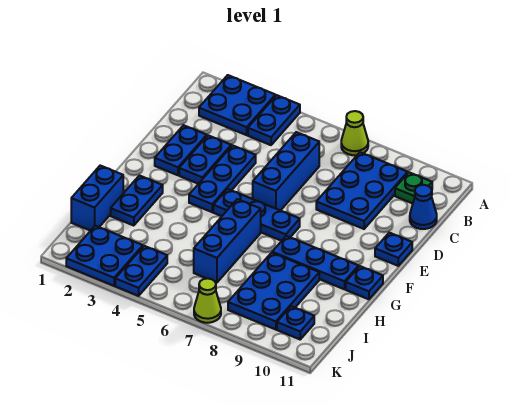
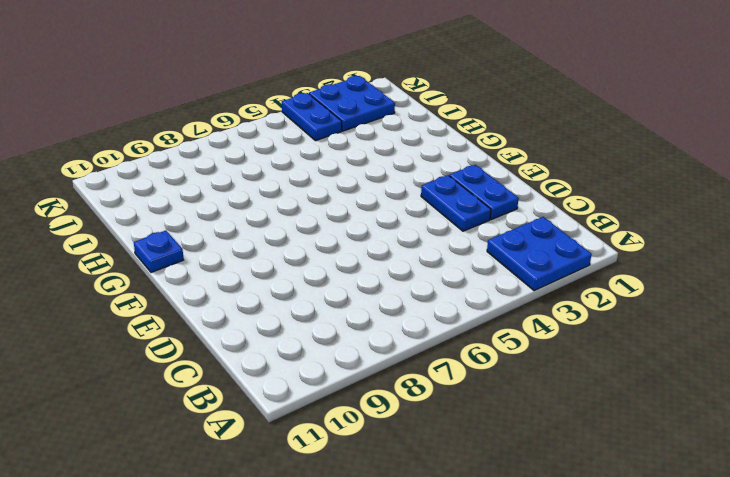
none -> blue 1x2 plate [248,95,300,145]
none -> lime 1x1 cone [341,111,368,155]
none -> blue 2x3 plate [316,152,408,229]

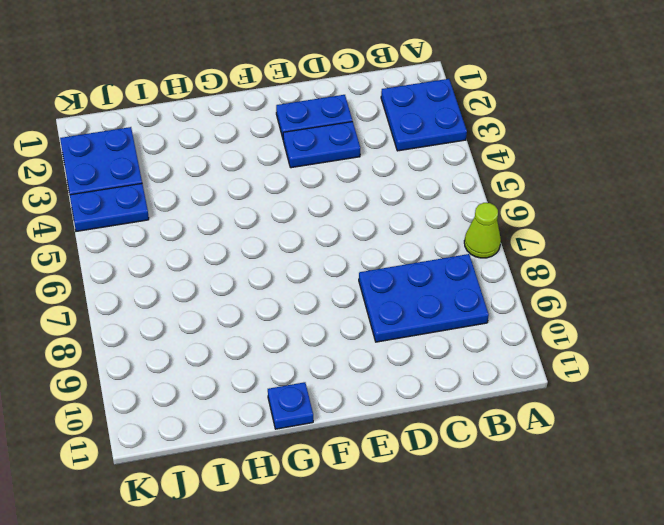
none -> blue 1x2 plate [248,95,300,145]
none -> green 1x1 plate [395,172,432,203]
none -> blue 1x3 brick [253,132,319,211]

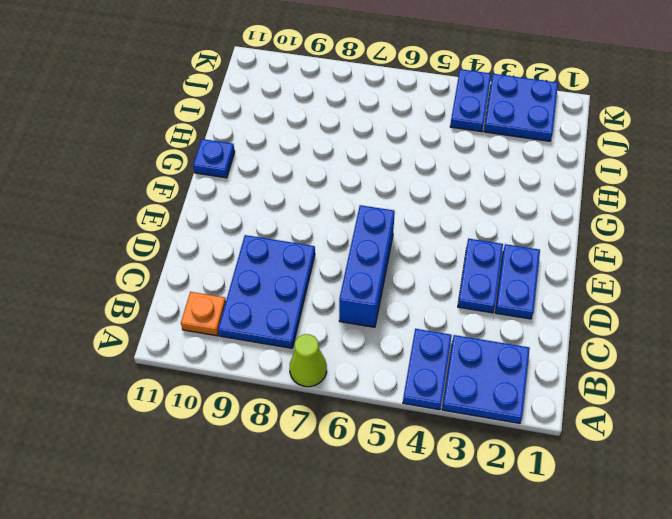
orange 1x1 plate [181,292,226,336] -> green 1x1 plate [395,172,432,203]
none -> blue 1x1 cone [410,185,437,229]
none -> blue 1x3 plate [189,145,256,212]
none -> blue 1x1 plate [375,233,412,266]

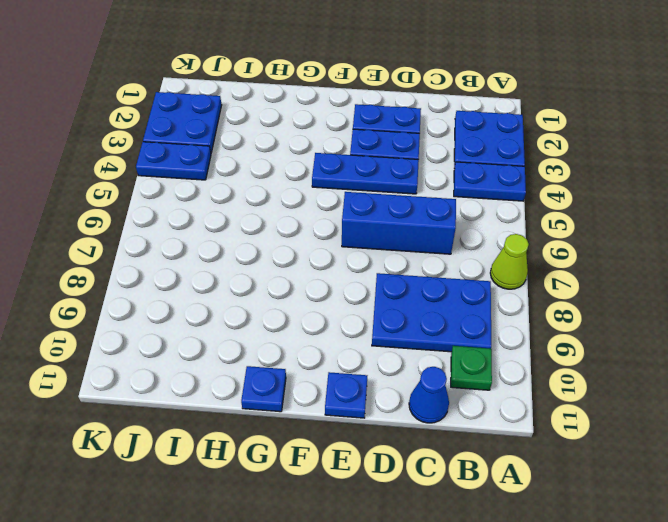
none -> blue 1x3 plate [213,189,300,241]
none -> blue 1x2 plate [111,176,163,226]
none -> blue 1x3 brick [194,199,261,282]

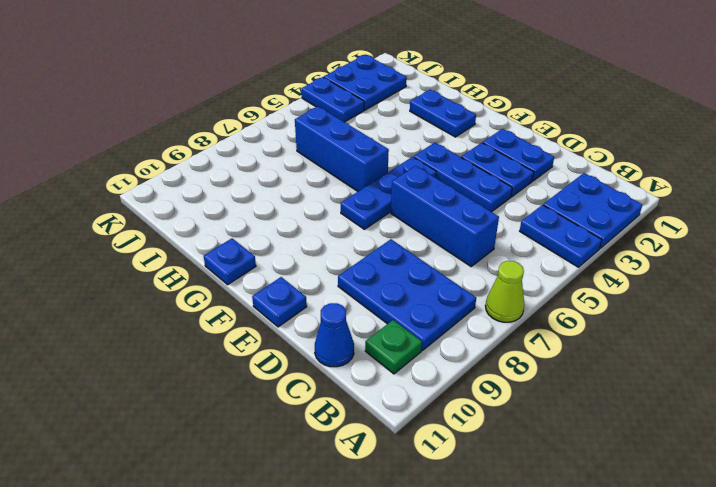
none -> blue 1x3 plate [272,236,359,289]
none -> blue 1x2 brick [71,166,123,231]
none -> blue 2x3 plate [228,253,319,330]

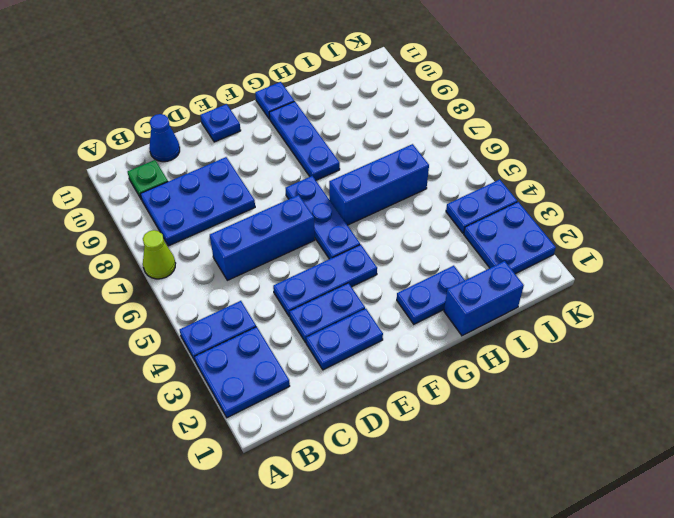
none -> blue 2x3 plate [228,253,319,330]
none -> blue 1x1 plate [277,306,314,339]
none -> lime 1x1 cone [194,278,221,323]

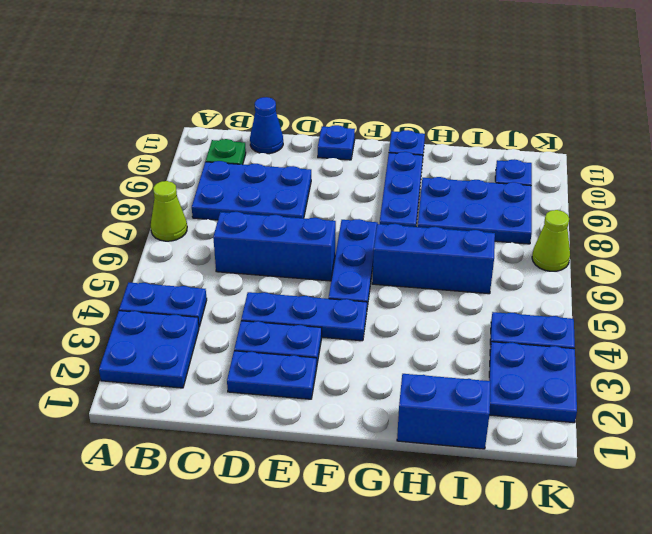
none -> blue 1x2 plate [111,176,163,226]

